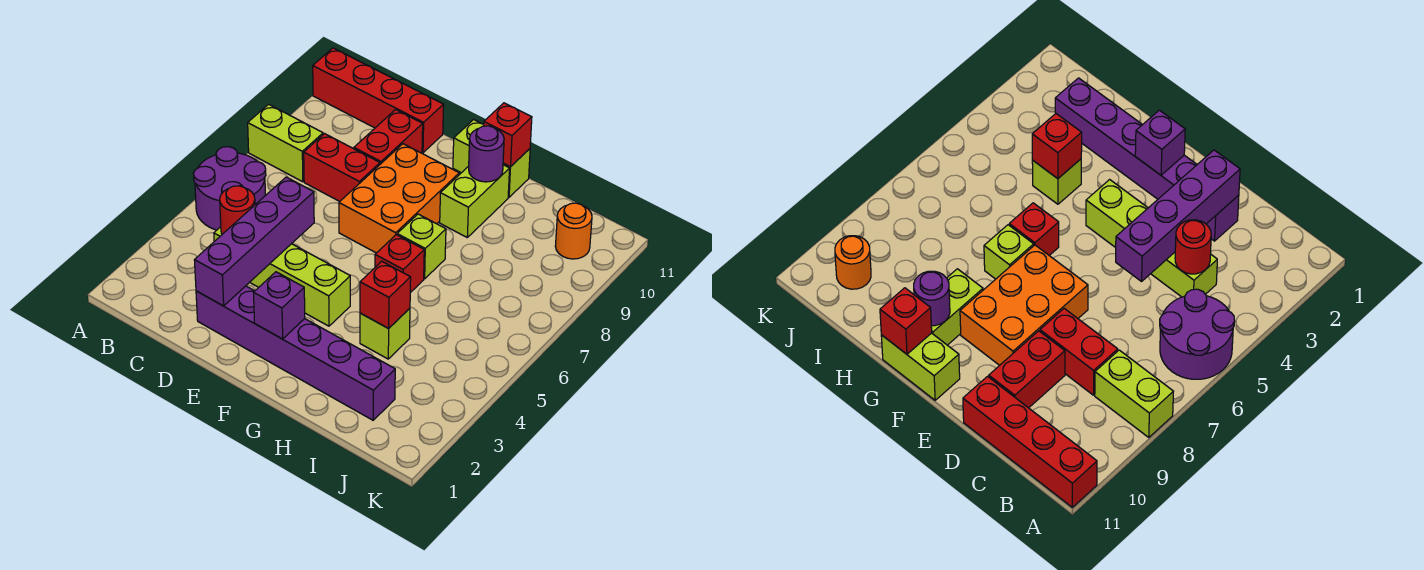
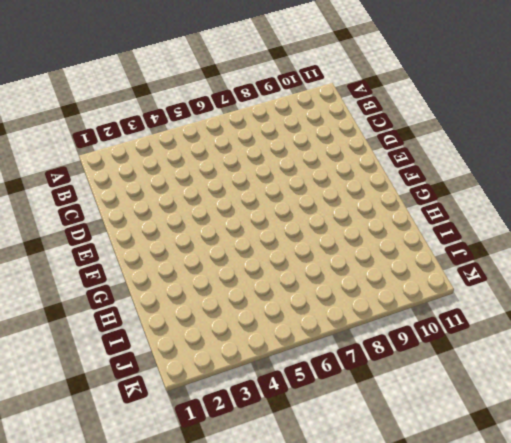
none -> purple 2x2 round brick [194,147,266,230]
none -> lime 1x2 brick [248,104,323,182]
none -> red 1x4 brick [313,48,444,153]

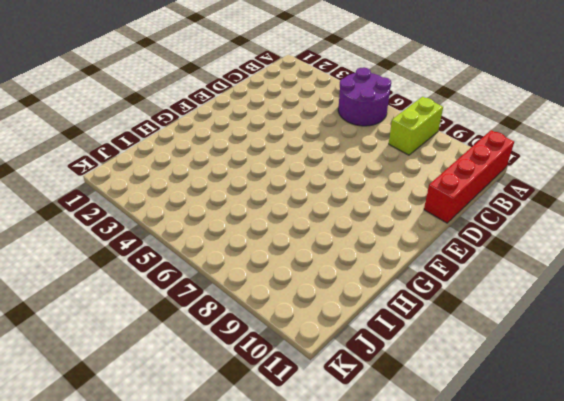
none -> lime 1x4 brick [214,227,350,326]
none -> red 1x2 brick [304,134,380,201]
none -> purple 1x6 brick [196,286,395,420]

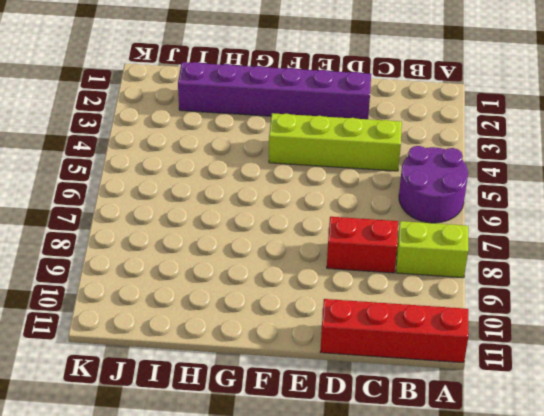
none -> red 1x2 brick [354,110,423,164]
none -> orange 2x3 brick [339,144,459,253]
none -> lime 1x2 brick [453,120,530,197]

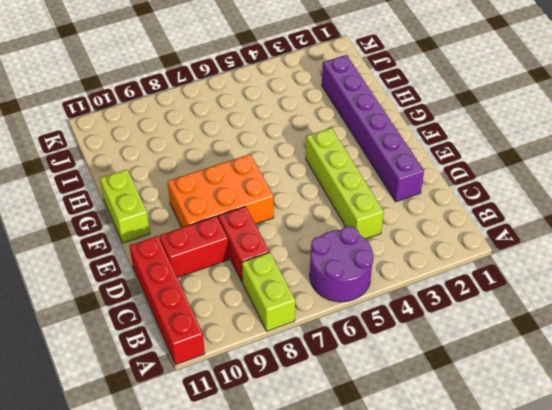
none -> red 1x1 brick [375,235,424,293]
none -> lime 1x1 brick [397,214,446,279]
none -> lime 1x2 brick [440,165,510,237]

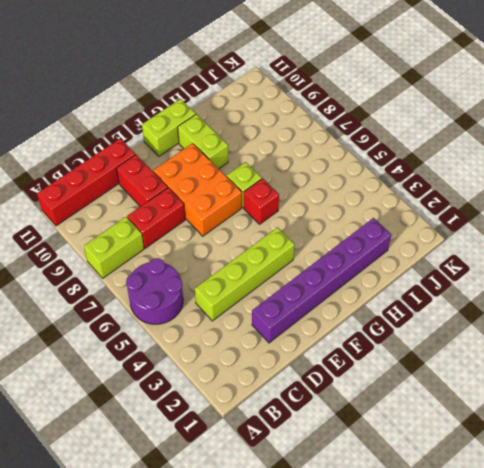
none -> lime 1x1 brick [360,308,410,359]
none -> orange 1x1 round brick [555,203,592,259]
none -> red 1x1 round brick [220,186,255,234]

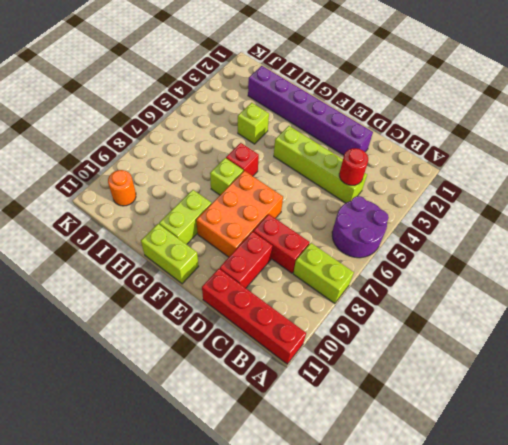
none -> purple 1x4 brick [195,177,314,306]
none -> purple 1x1 brick [254,272,305,339]
none -> purple 1x1 round brick [469,126,504,182]

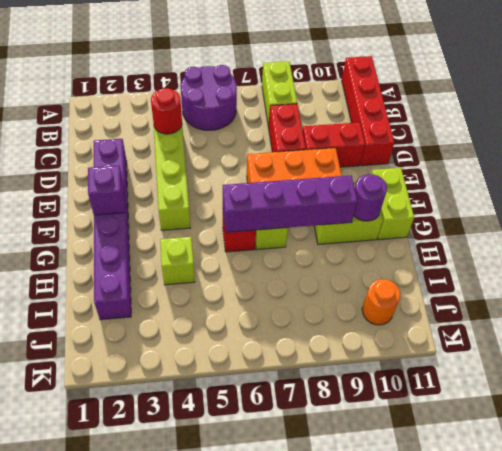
purple 1x4 brick [223,175,357,232] -> purple 1x4 brick moved to [195,177,314,306]
none -> red 1x1 brick [484,103,532,167]
none -> red 1x1 brick [360,261,411,328]

